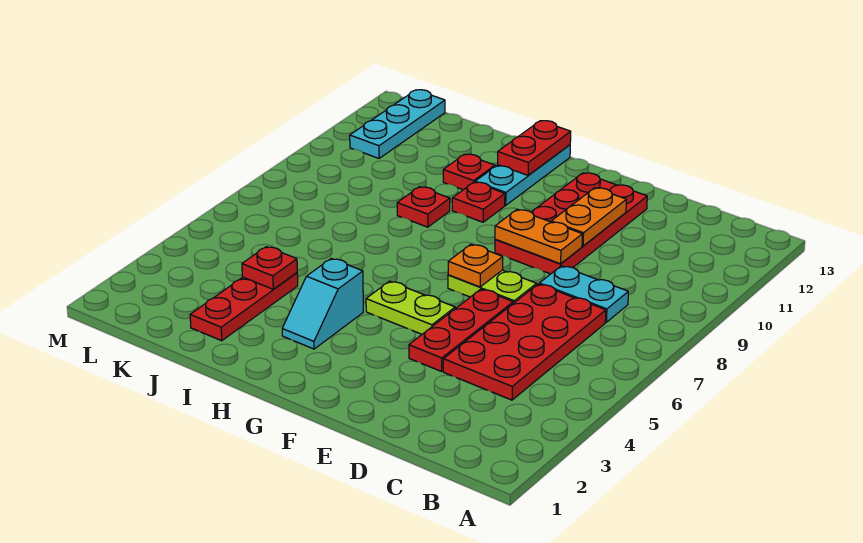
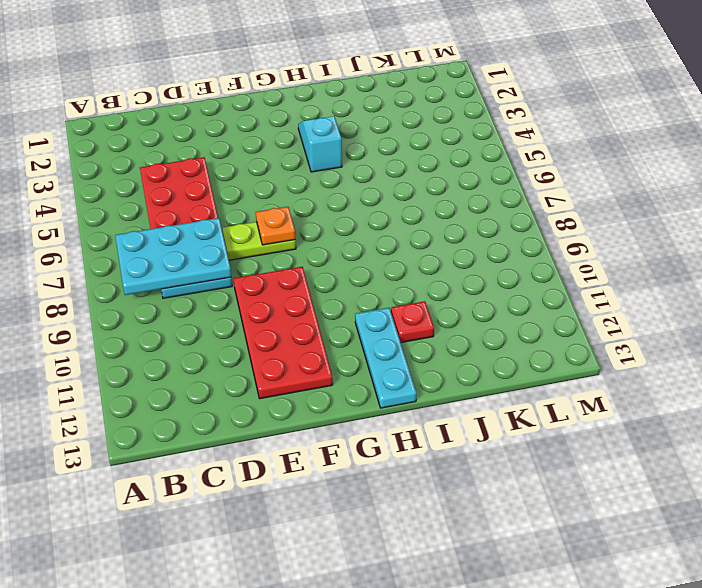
cyan 2x3 plate [115,218,231,295] -> none
none -> red 1x3 plate [409,289,513,371]
none -> lime 1x2 plate [366,281,455,334]
none -> red 1x1 plate [452,182,505,222]

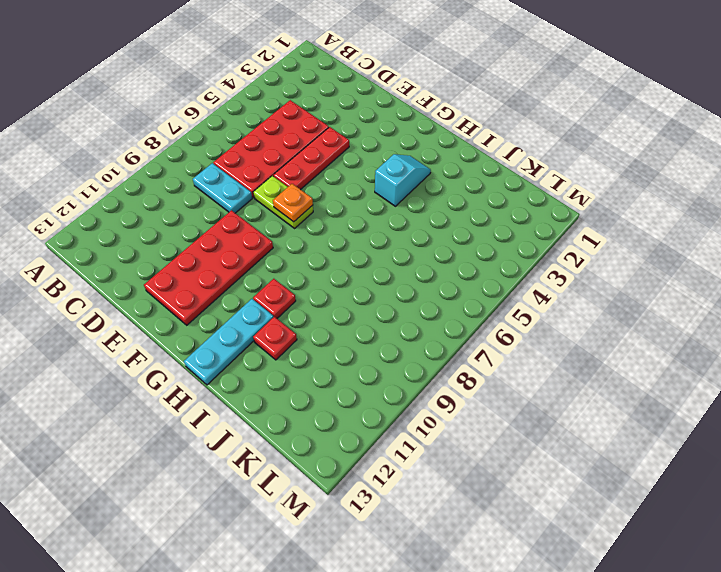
none -> lime 1x2 plate [366,281,455,334]
none -> red 1x1 plate [397,187,450,227]
none -> red 1x3 plate [190,273,298,341]

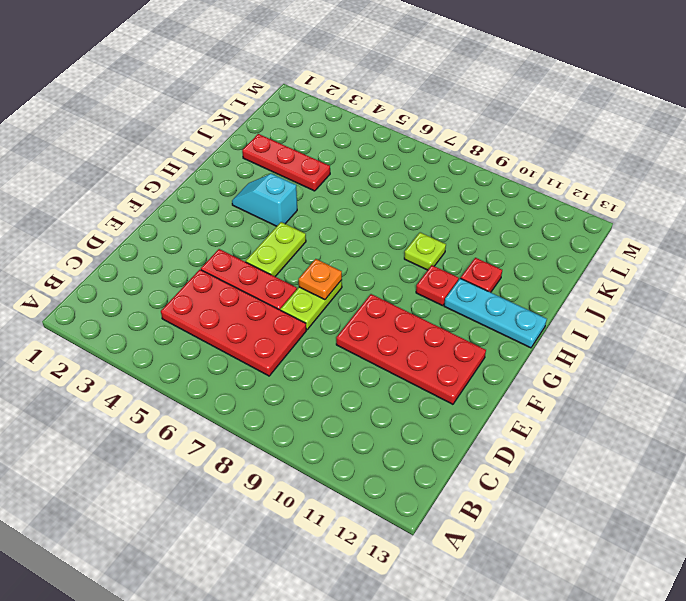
lime 1x1 plate [404,232,446,270] -> red 1x1 plate [397,187,450,227]
none -> cyan 1x2 plate [539,266,628,322]
none -> cyan 1x3 plate [350,90,445,158]
none -> orange 1x2 plate [495,210,582,264]

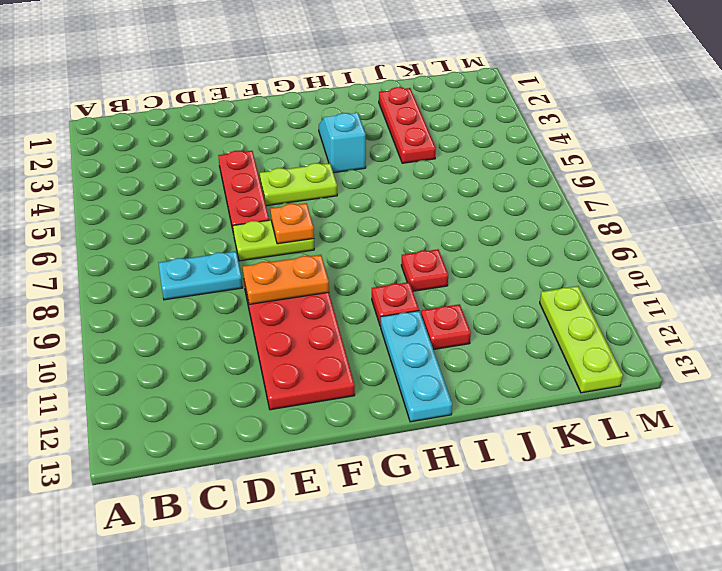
lime 1x3 plate [540,286,623,393] -> cyan 1x3 plate [350,90,445,158]
none -> red 2x4 plate [443,284,606,400]
none -> orange 1x2 plate [551,188,626,246]
none -> red 1x2 plate [498,121,571,175]

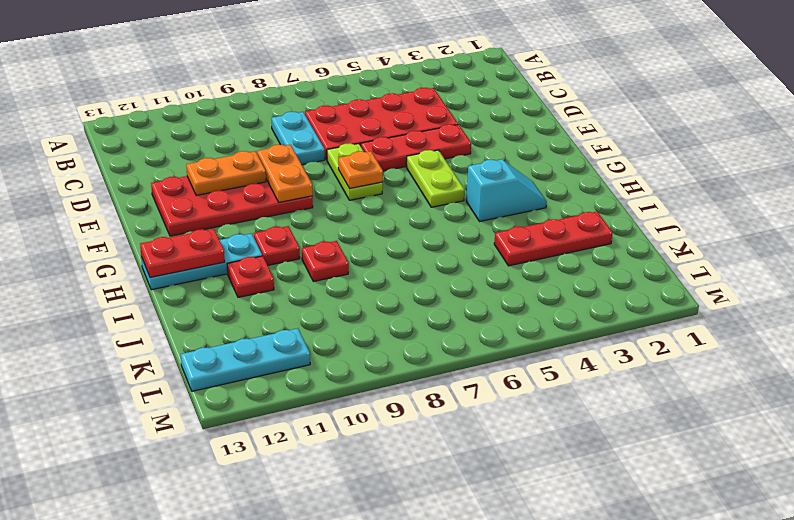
none -> red 1x1 plate [242,247,297,289]

